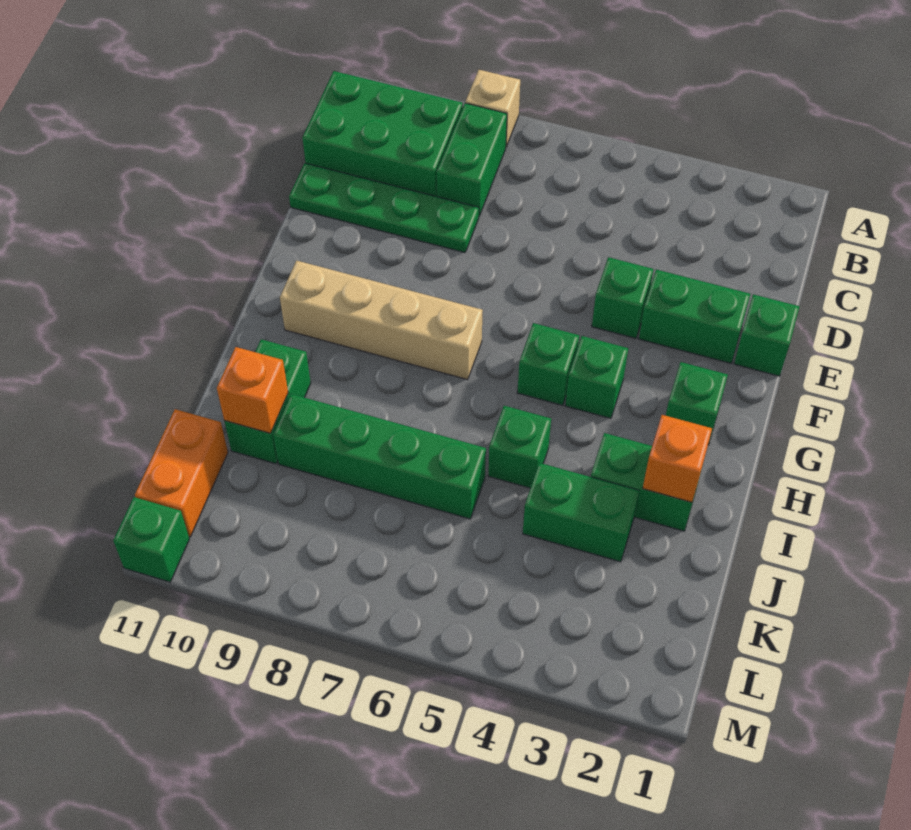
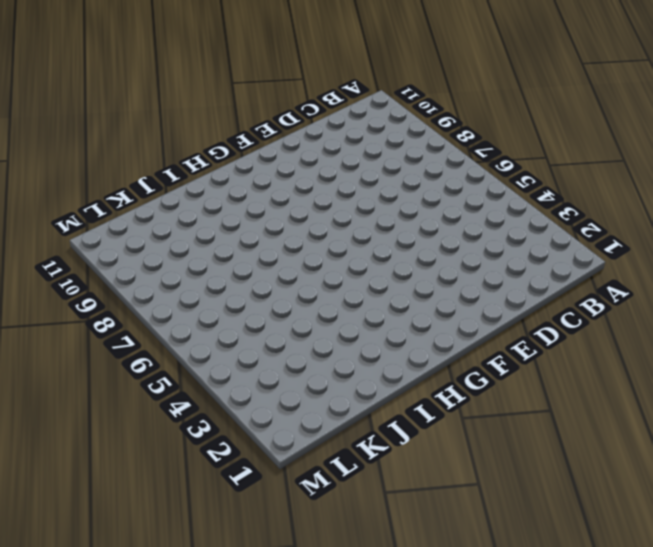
none -> tan 1x1 brick [465,70,520,147]
none -> green 1x2 brick [437,103,507,216]
none -> green 2x3 brick [302,71,463,197]

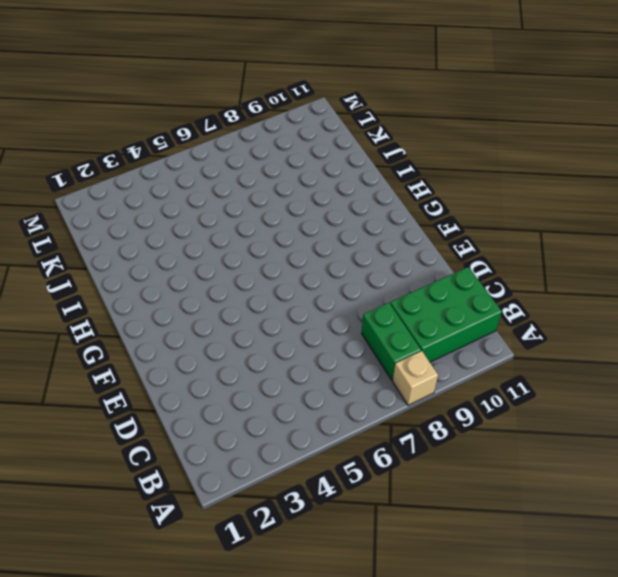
none -> green 1x4 plate [289,163,479,253]
none -> green 1x1 brick [734,294,800,376]
none -> green 1x2 brick [639,270,750,363]

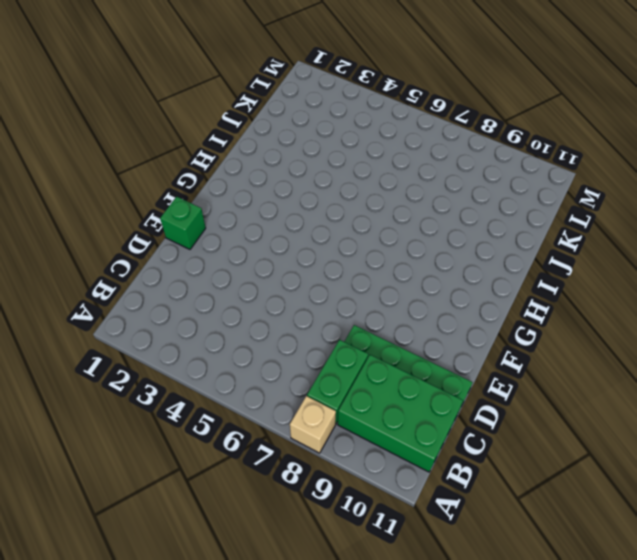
none -> green 1x2 brick [639,270,750,363]
none -> green 1x1 brick [592,257,653,338]
none -> green 1x1 brick [666,362,728,445]

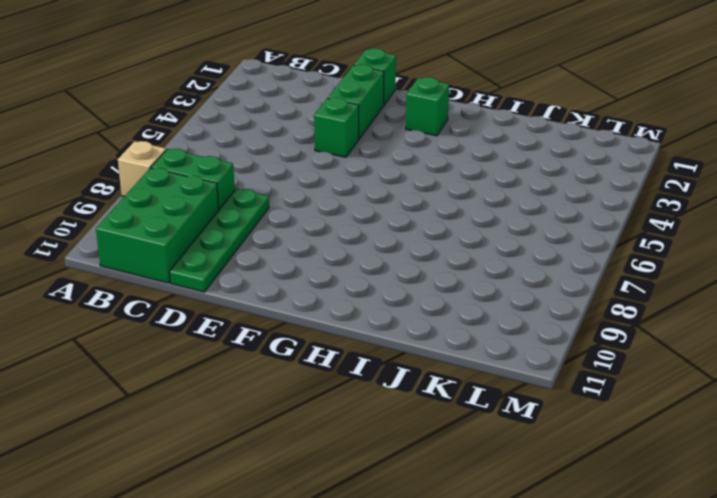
none -> green 1x1 brick [565,336,628,418]
none -> green 1x1 brick [517,323,579,405]
none -> tan 1x4 brick [280,261,483,380]

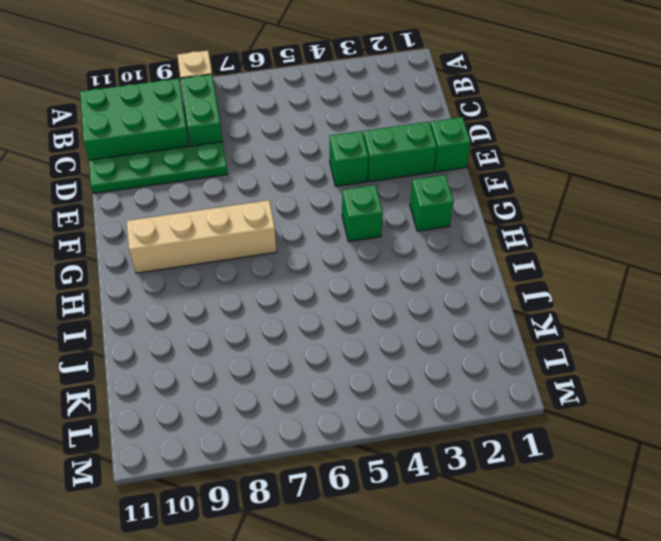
none -> green 1x1 brick [517,323,579,405]
none -> green 1x2 brick [591,433,699,531]
none -> green 1x1 brick [488,406,551,488]

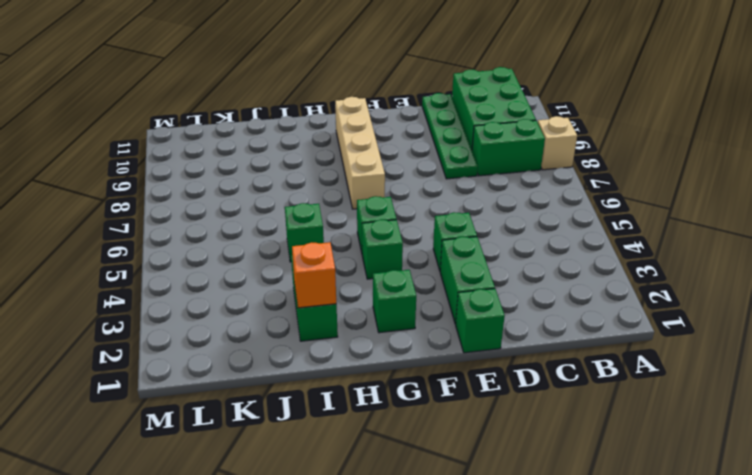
none -> green 1x2 brick [224,339,311,464]
none -> green 1x2 brick [523,463,639,562]
none -> green 1x4 brick [273,394,486,519]

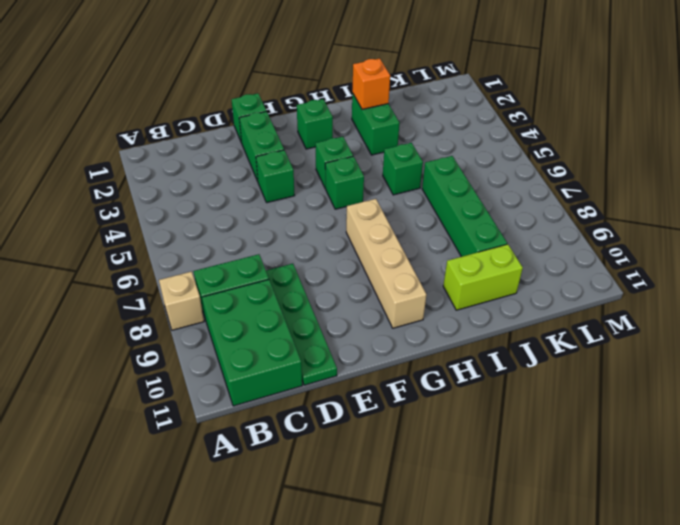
lime 1x2 brick [443,244,523,310] -> green 1x2 brick [224,339,311,464]
none -> green 1x2 brick [523,463,639,562]
none -> orange 1x2 brick [135,409,228,537]
none -> green 1x1 brick [113,497,189,582]

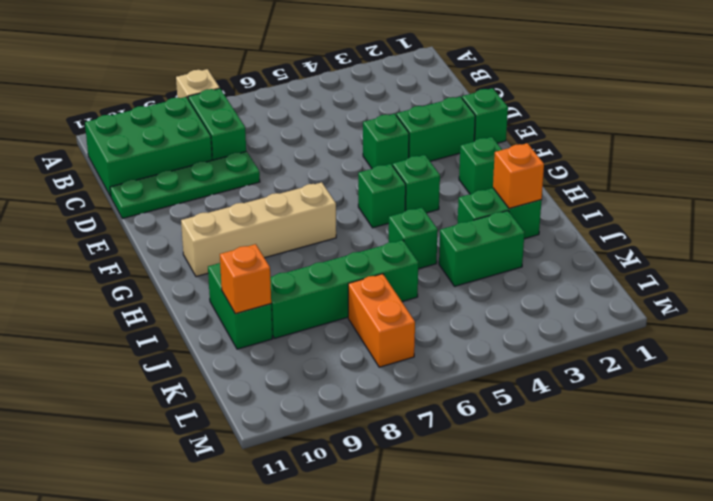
orange 1x2 brick [348,274,415,367] -> orange 1x2 brick moved to [135,409,228,537]
none -> green 1x1 brick [113,497,189,582]

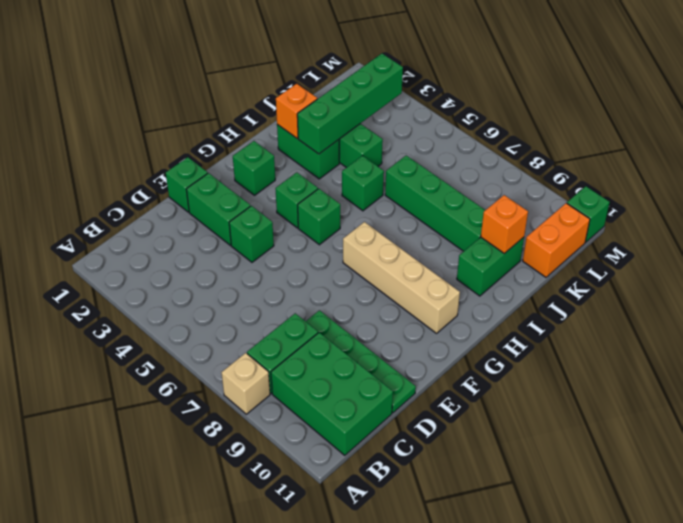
green 1x4 brick [297,54,403,154] -> none

